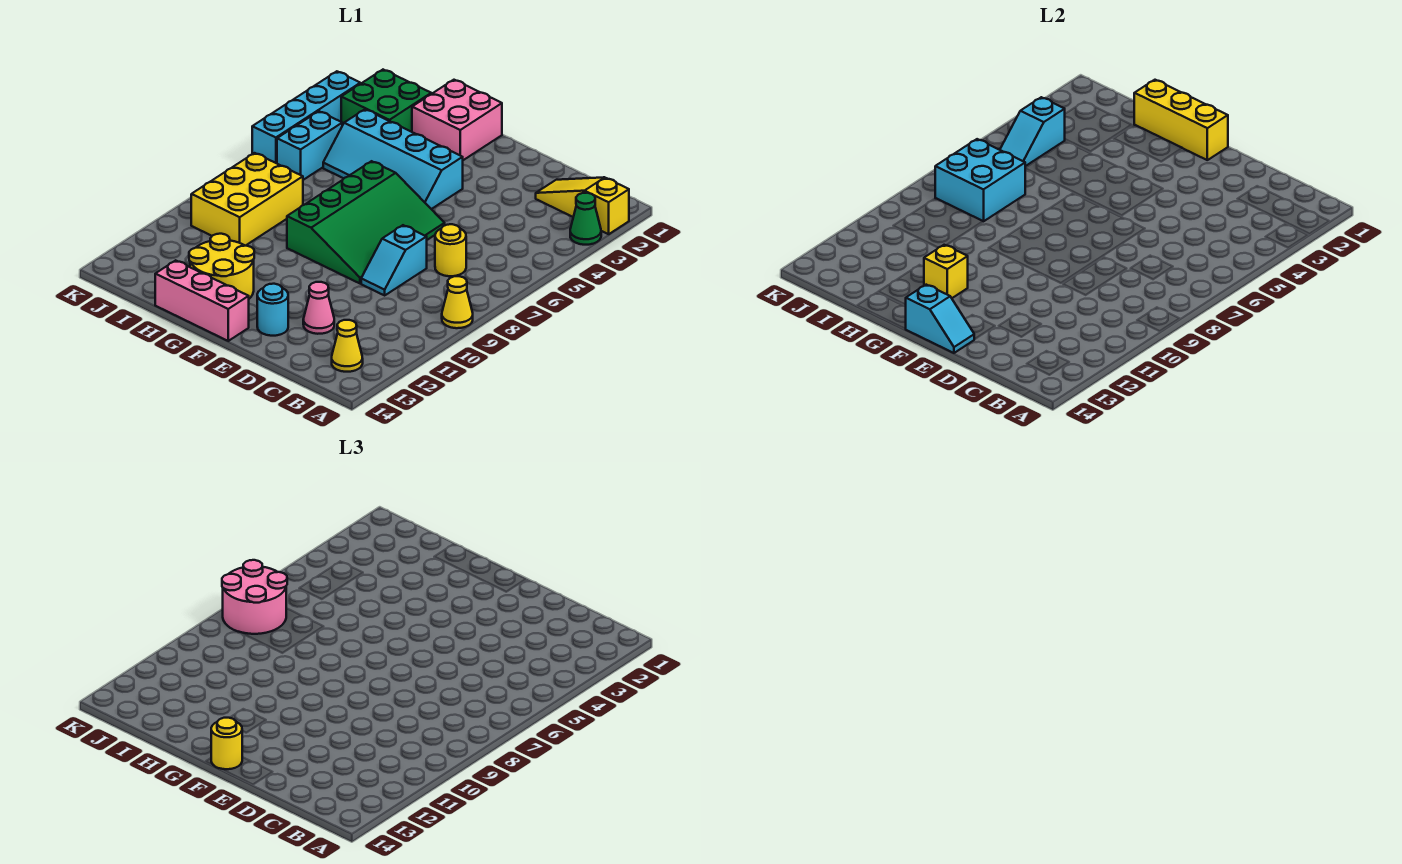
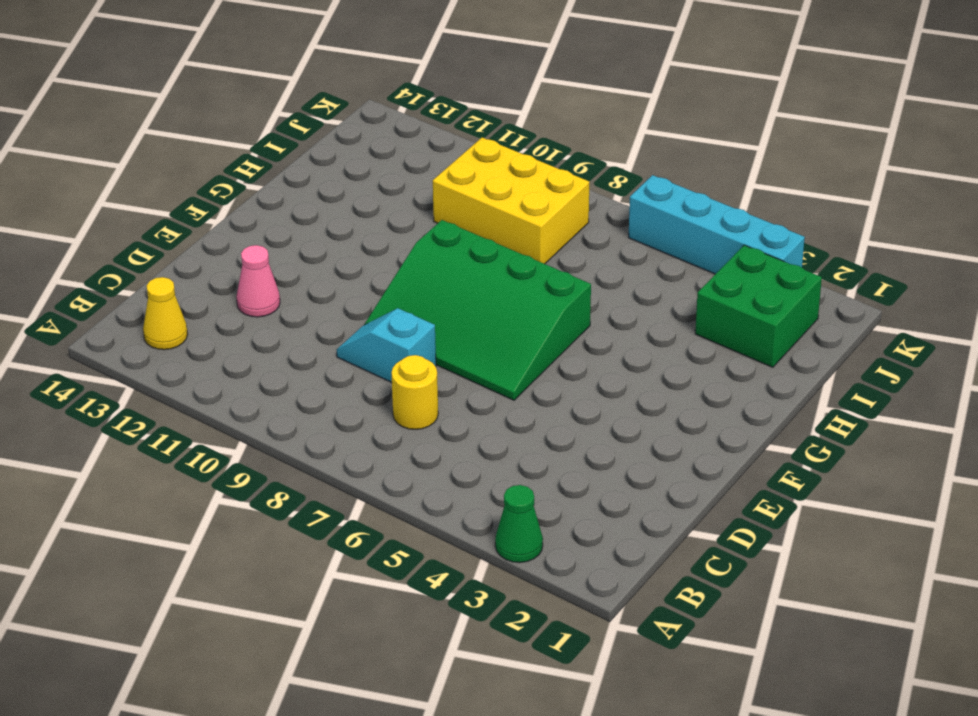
none -> yellow 1x3 slope [536,177,629,234]
none -> yellow 1x1 cone [442,276,473,328]
none -> cyan 1x1 round brick [257,284,288,336]

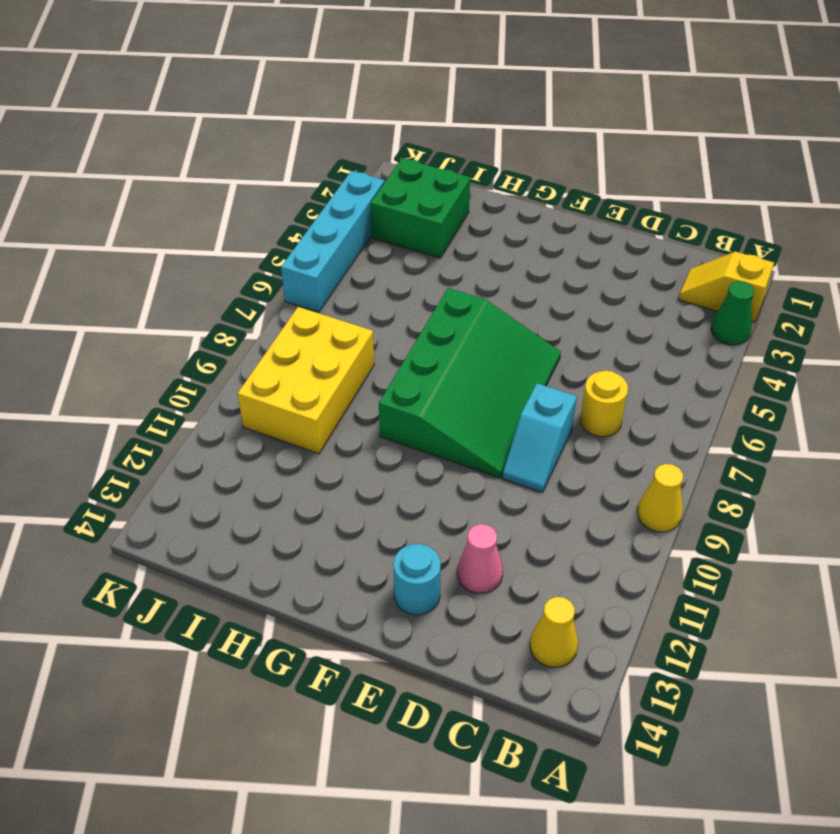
yellow 1x2 slope [678,252,774,322] -> yellow 1x3 slope [536,177,629,234]
none -> cyan 2x4 slope [323,109,463,209]
none -> pink 1x3 brick [155,260,249,341]
none -> pink 2x2 brick [412,80,502,160]

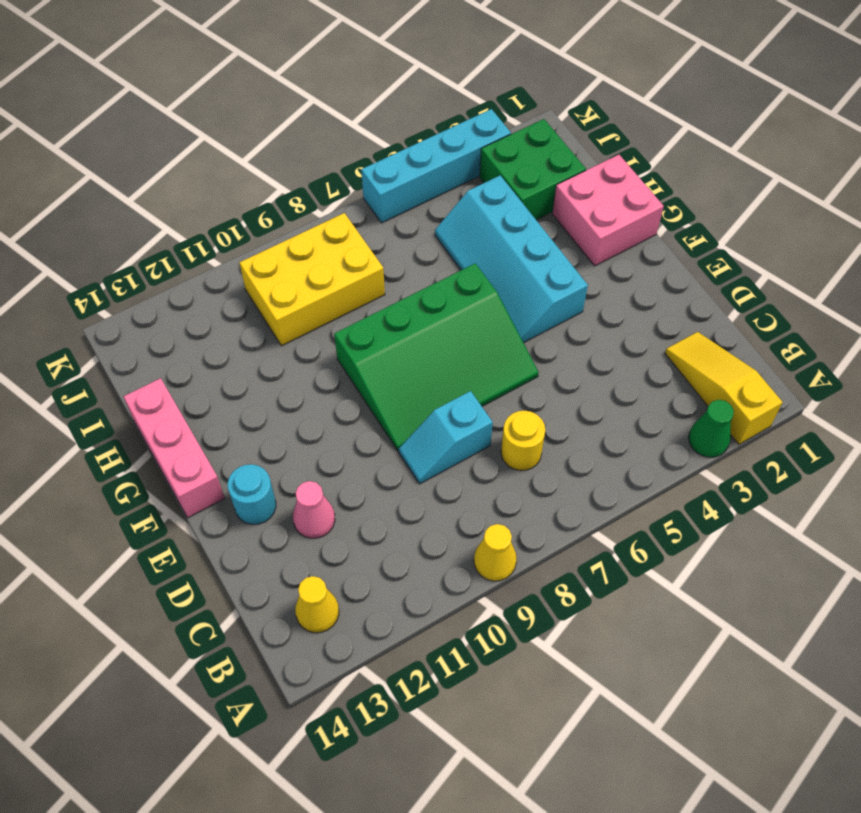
none -> yellow 2x2 round brick [189,234,254,299]
none -> cyan 1x2 brick [277,111,342,180]
none -> cyan 1x2 slope [906,285,975,353]

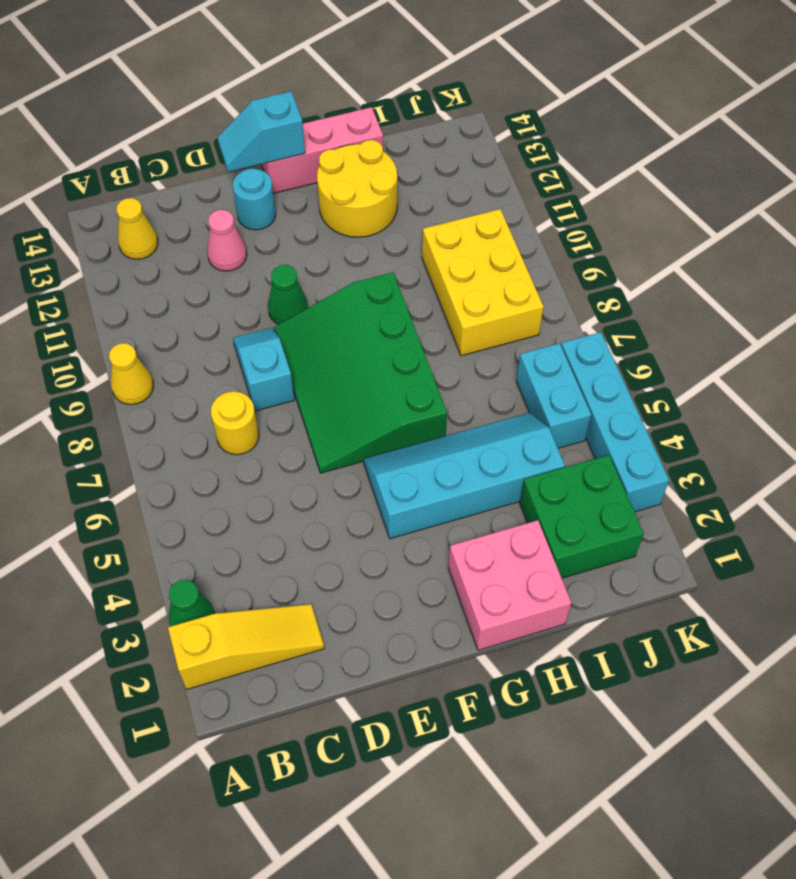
green 1x1 cone [268,265,308,324] -> none
none -> yellow 1x3 brick [1134,80,1228,160]
none -> yellow 1x1 brick [924,245,968,298]
none -> cyan 2x2 brick [935,139,1025,221]

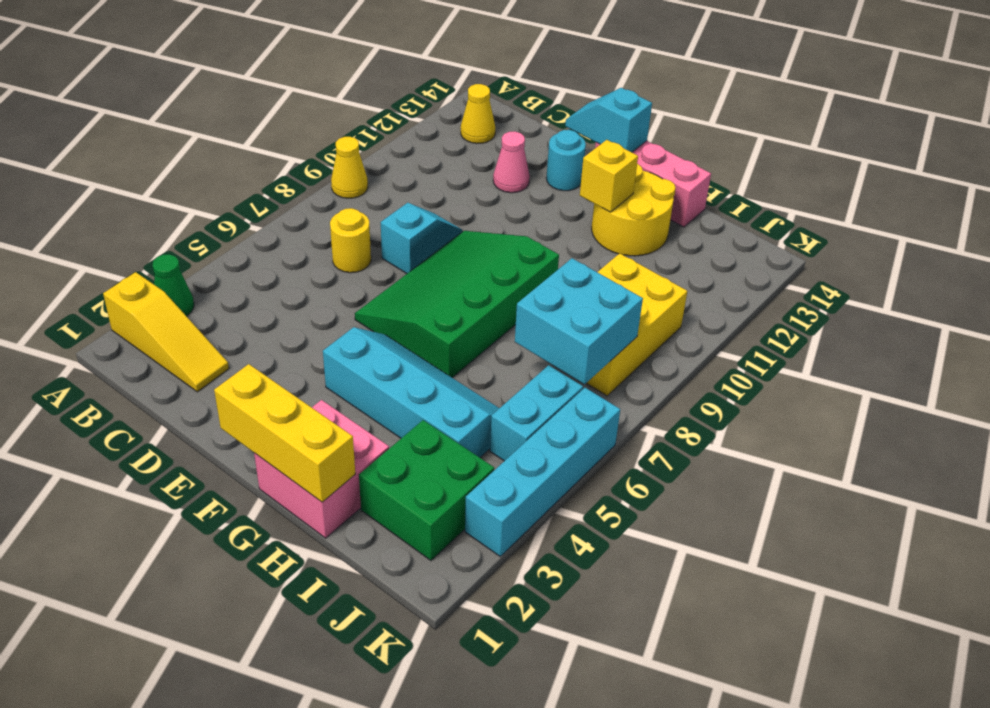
none -> cyan 1x2 slope [1000,97,1065,166]
none -> yellow 1x1 round brick [211,718,242,769]
none -> pink 2x2 round brick [222,560,287,634]

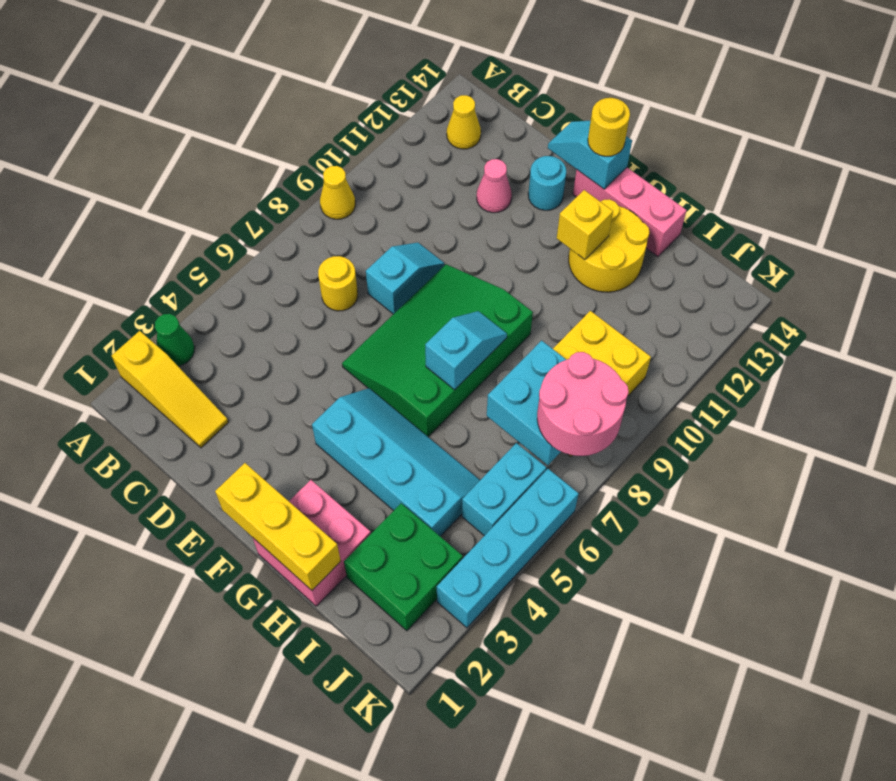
cyan 1x2 slope [425,311,507,390] -> cyan 1x2 slope moved to [1000,97,1065,166]

